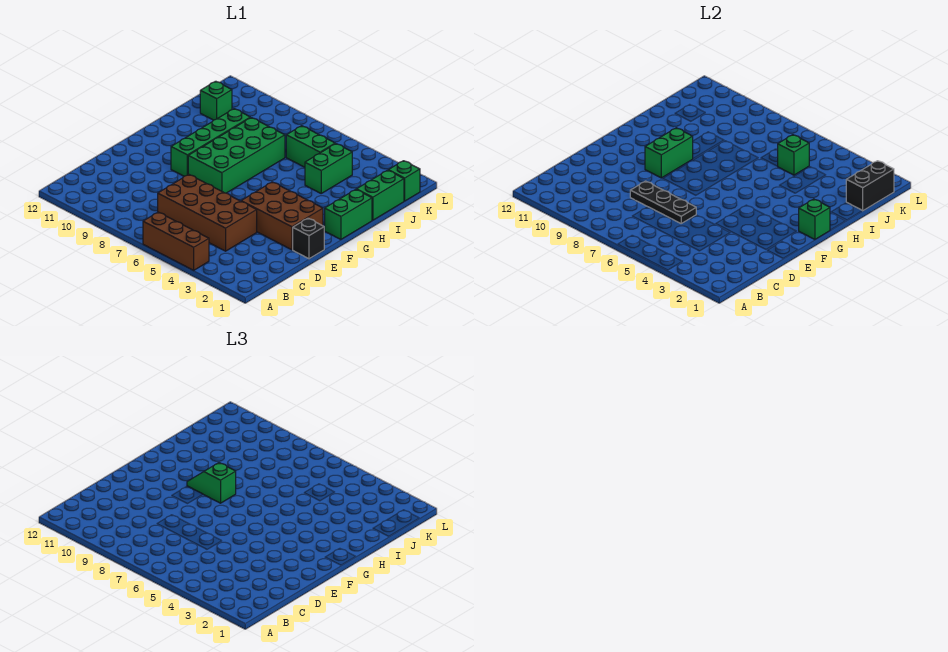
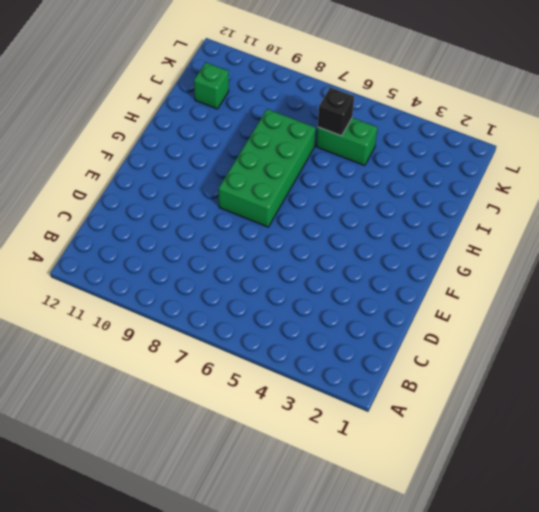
black 1x1 brick [318,87,354,136] -> black 1x1 brick moved to [293,218,324,259]
none -> brown 1x3 brick [143,212,209,270]
none -> brown 2x4 brick [158,174,257,251]
none -> brown 2x3 brick [241,182,323,250]

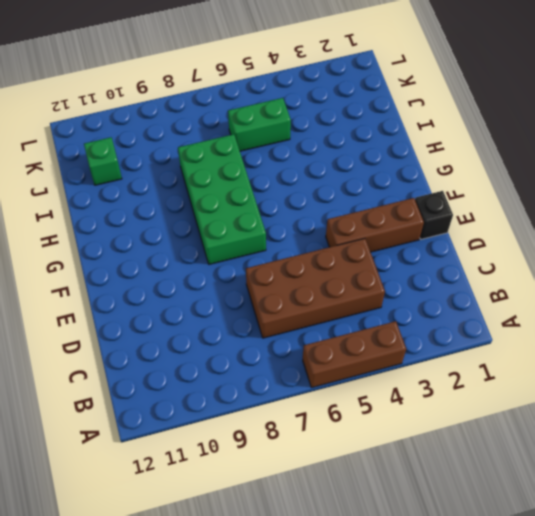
brown 1x3 brick [326,198,424,252] -> brown 2x3 brick [241,182,323,250]
none -> green 1x4 brick [171,109,250,176]
none -> green 1x2 brick [325,189,372,239]
none -> green 1x2 brick [356,170,404,220]

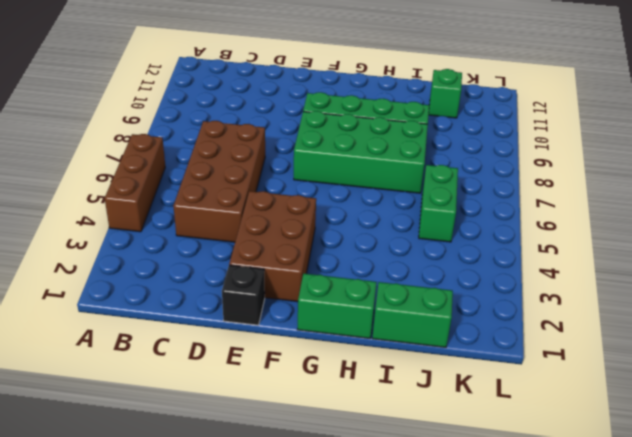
none -> green 1x2 brick [305,144,352,193]
none -> green 1x1 brick [388,161,420,201]
none -> black 1x3 plate [630,181,696,223]

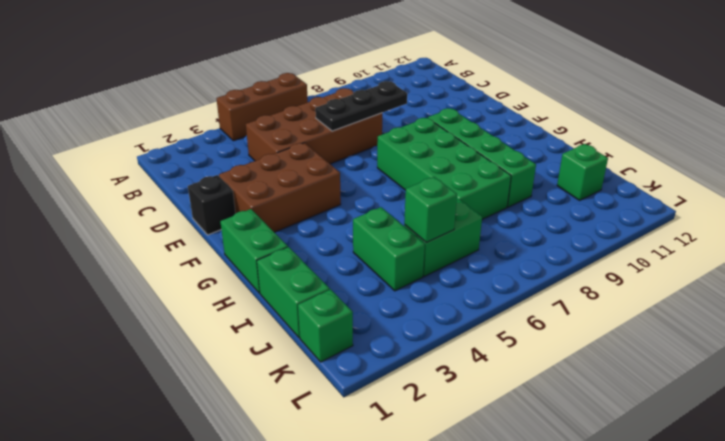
none -> green 1x2 brick [645,128,693,178]
none -> green 1x1 brick [799,199,830,239]
none -> black 1x2 brick [846,161,894,211]

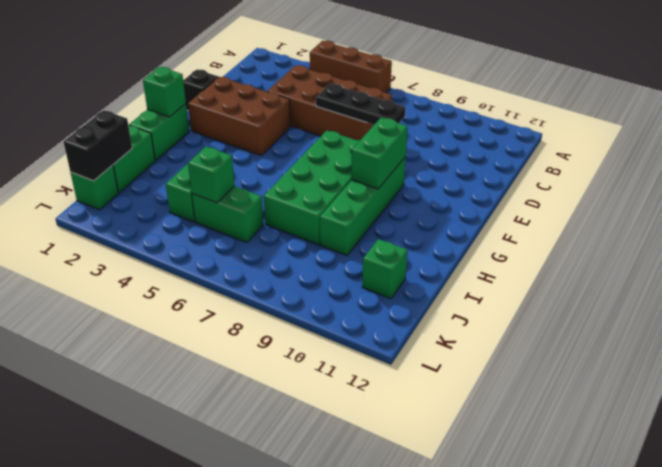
none -> green 1x2 slope [187,463,236,503]

